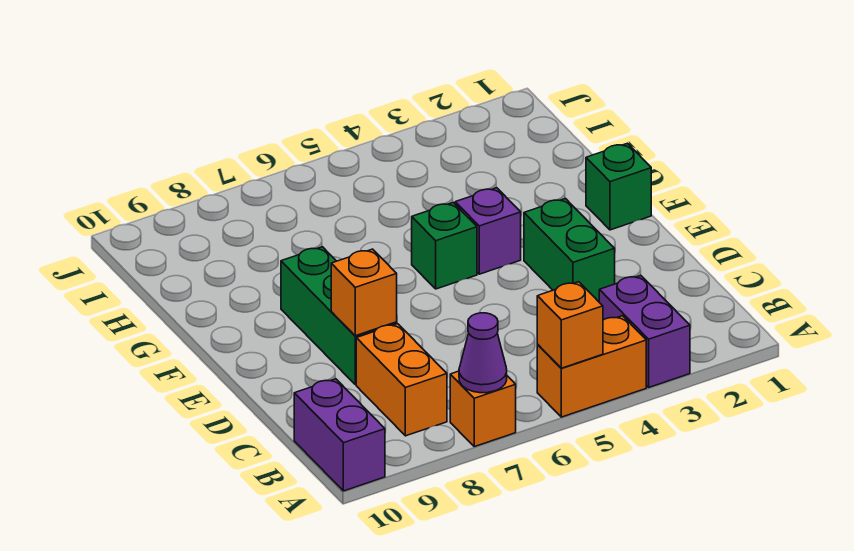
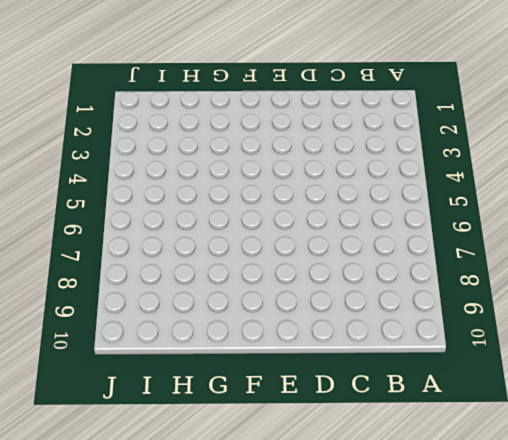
none -> purple 1x2 brick [599,275,690,387]
none -> orange 1x2 brick [537,316,646,417]
none -> orange 1x1 brick [450,371,516,447]

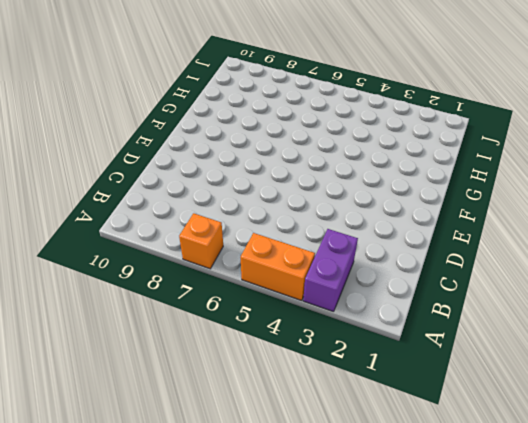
none -> purple 1x2 brick [294,379,385,491]
none -> orange 1x2 brick [356,324,447,436]
none -> green 1x2 brick [524,199,615,302]

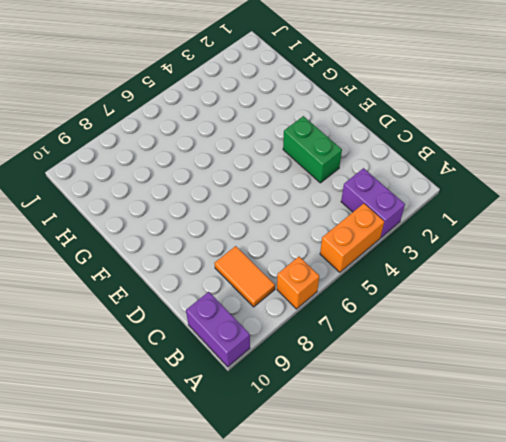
orange 1x2 tile [214,246,275,307] -> orange 1x2 brick [356,324,447,436]
none -> green 1x3 brick [281,247,397,385]
none -> green 1x1 brick [586,143,651,230]
none -> purple 1x1 brick [455,188,521,274]

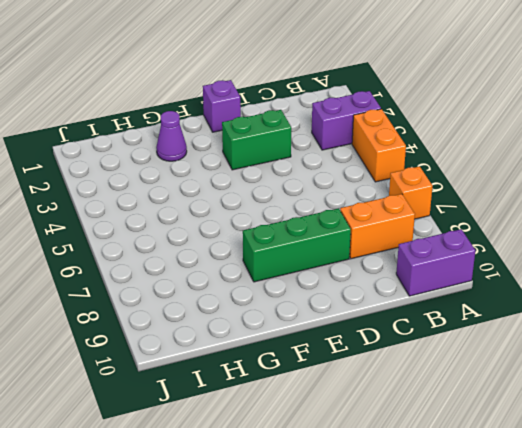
purple 1x1 brick [203,80,241,132] -> purple 1x1 brick moved to [455,188,521,274]
purple 1x1 cone [156,111,187,161] -> purple 1x1 cone moved to [459,313,507,393]
none -> green 1x1 brick [586,143,651,230]
none -> green 1x1 brick [412,203,477,289]
none -> orange 1x1 brick [537,282,603,368]

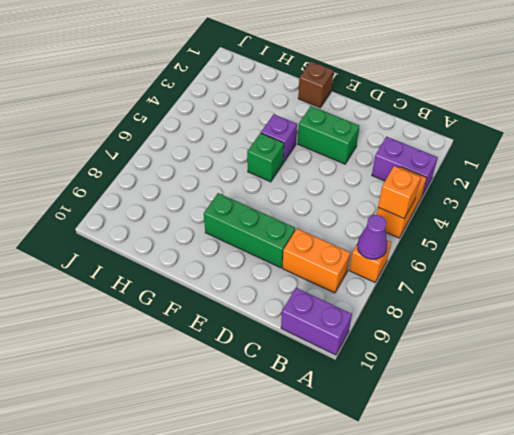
brown 1x1 brick [298,61,334,108] -> green 1x1 brick [586,143,651,230]
none -> orange 1x1 brick [331,249,397,336]

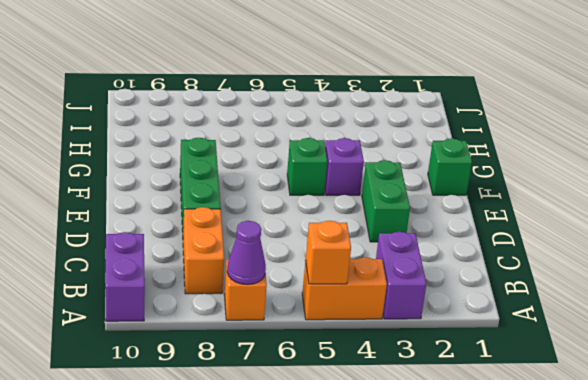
none -> orange 1x1 brick [331,249,397,336]

